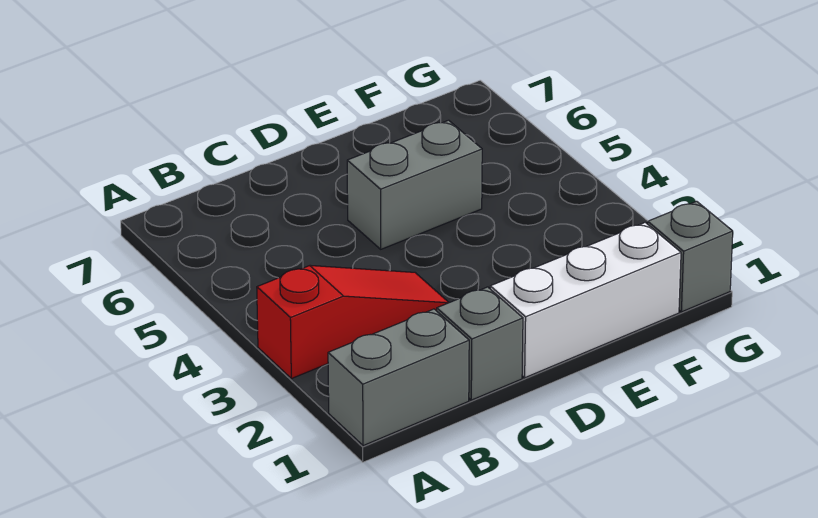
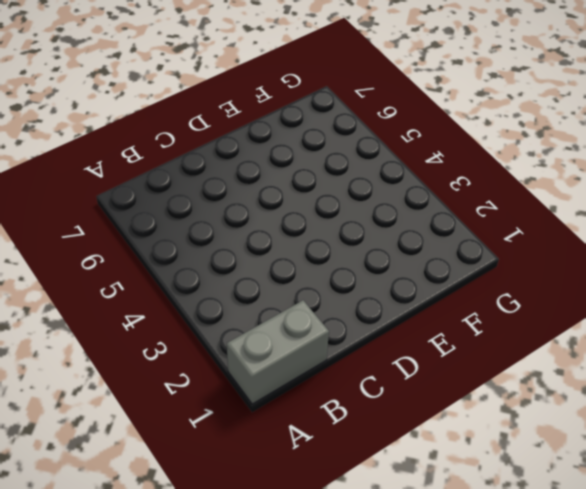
none -> red 1x3 slope [257,265,449,379]
none -> grey 1x1 brick [437,287,523,400]

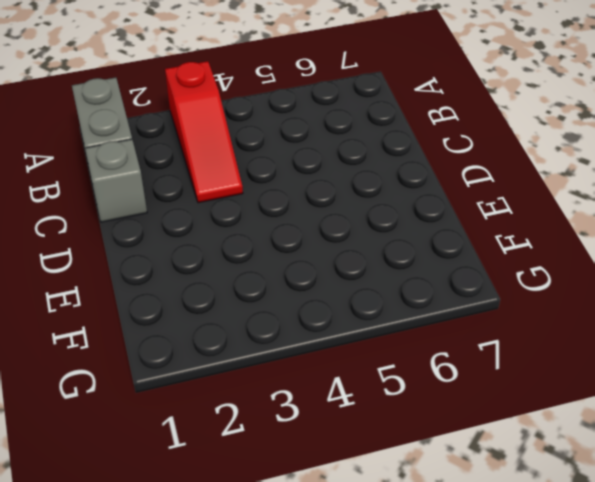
none -> white 1x3 brick [490,223,681,378]
none -> grey 1x2 brick [347,120,482,249]

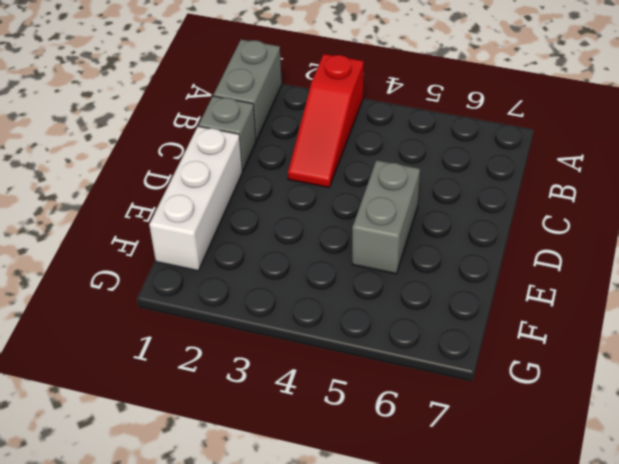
none -> grey 1x1 brick [648,201,733,312]

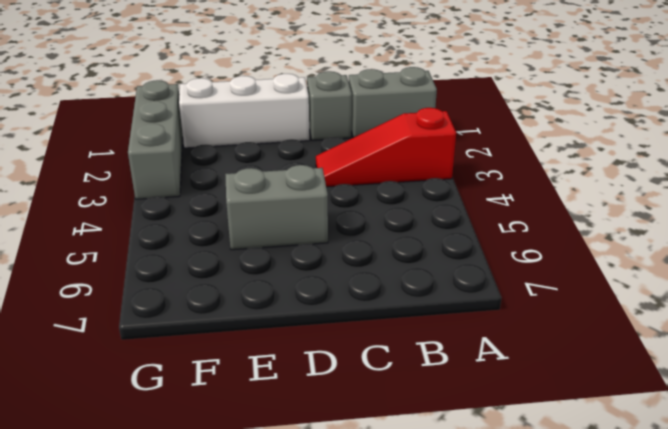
grey 1x3 brick [128,80,183,199] -> grey 1x1 brick [648,201,733,312]

